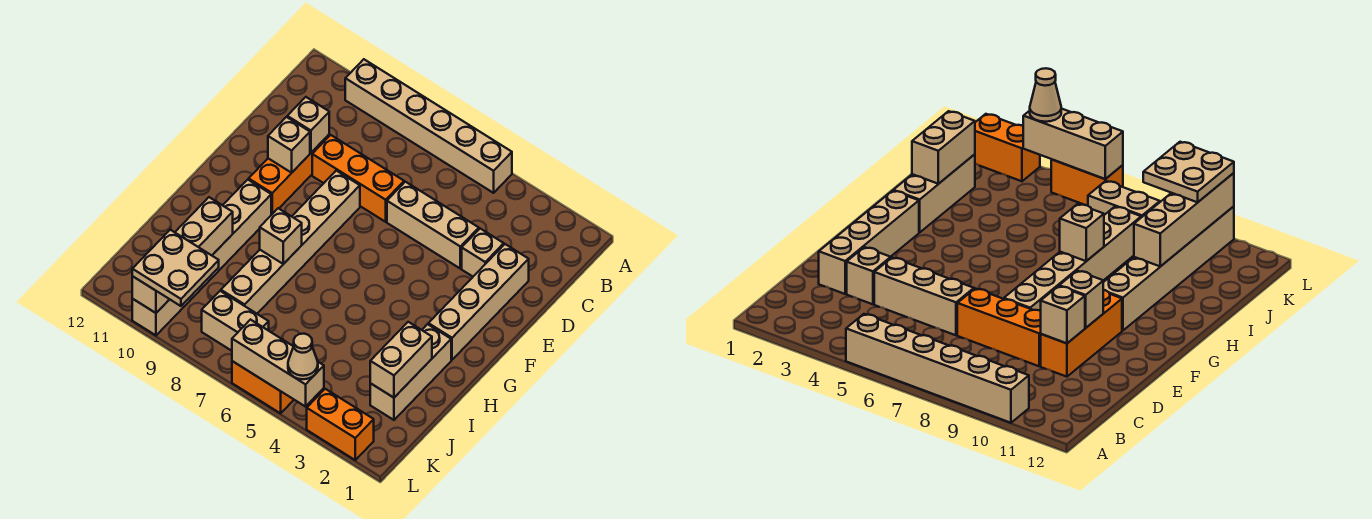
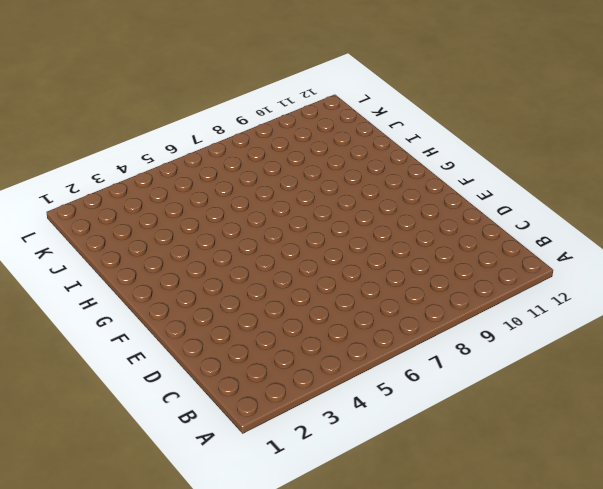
none -> tan 1x6 brick [345,59,512,193]
none -> tan 1x4 brick [428,244,529,360]
none -> tan 1x1 brick [462,229,504,276]

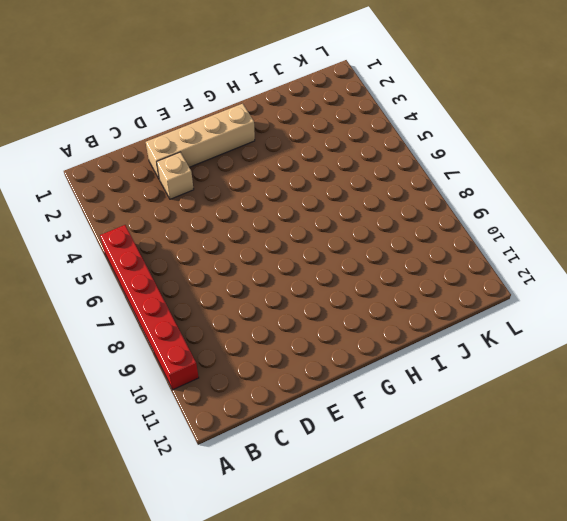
red 1x6 brick [100,225,199,390] -> tan 1x6 brick [345,59,512,193]
none -> tan 1x3 brick [387,182,479,268]
none -> orange 1x3 brick [312,135,404,222]
none -> orange 1x3 brick [249,135,329,215]

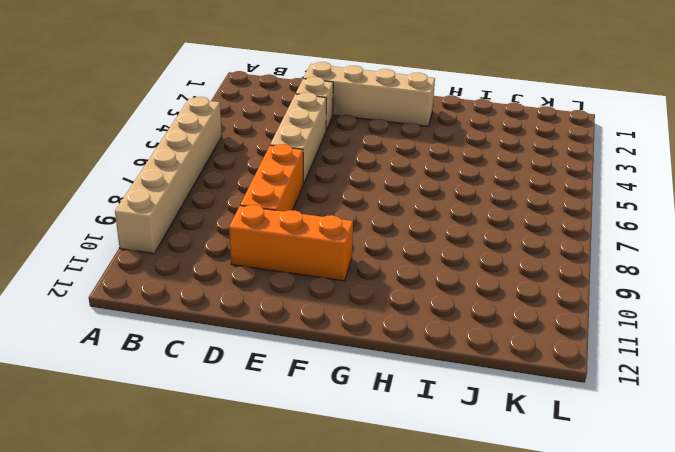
none -> tan 1x6 brick [221,171,360,314]
none -> tan 1x6 brick [132,180,271,335]
none -> tan 1x3 brick [370,324,451,420]

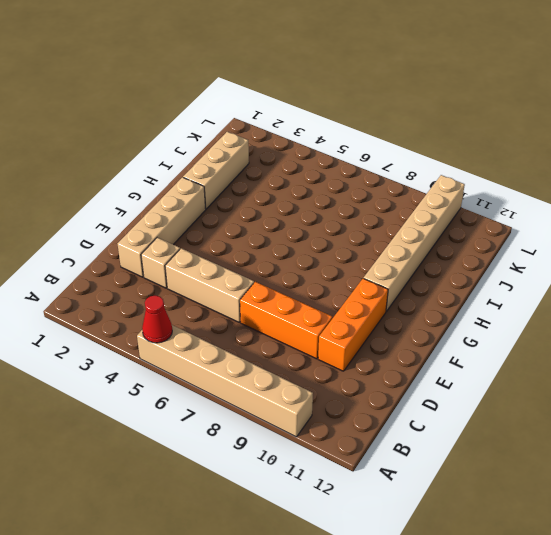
red 1x1 cone [142,296,172,343] -> none
none -> tan 1x6 brick [221,171,360,314]
none -> tan 1x2 brick [202,291,269,351]
none -> orange 1x2 brick [307,389,374,460]

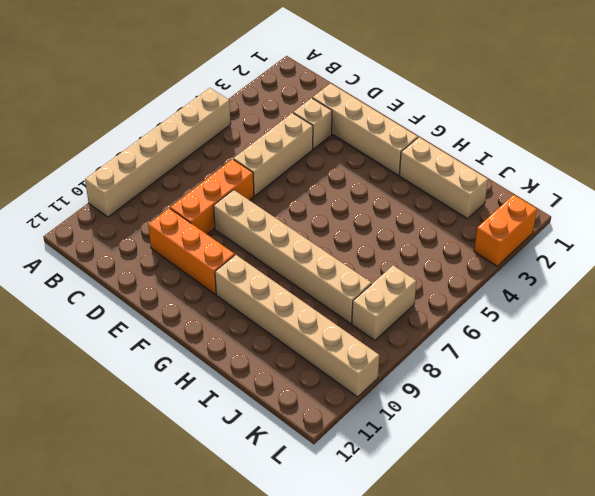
none -> orange 1x2 brick [232,361,294,413]
none -> tan 1x1 brick [287,97,329,153]
none -> tan 1x1 brick [268,117,310,173]

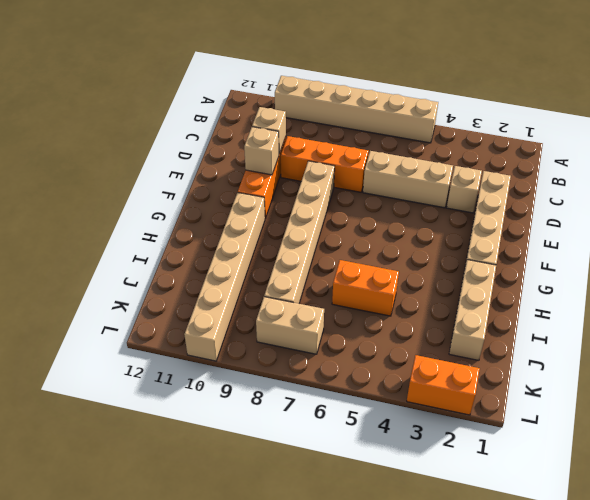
orange 1x2 brick [332,260,399,316] -> orange 1x2 brick moved to [232,361,294,413]
none -> tan 1x1 brick [260,208,302,264]
none -> tan 1x2 brick [370,322,432,398]
none -> tan 1x4 brick [132,197,233,313]

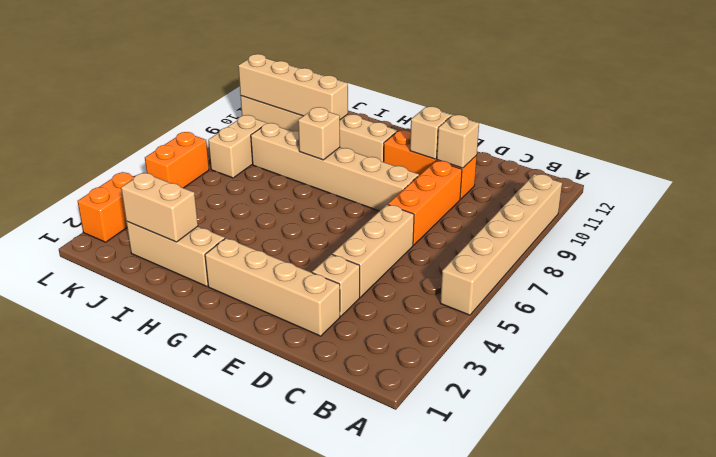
none -> tan 1x3 brick [232,320,324,407]
none -> tan 2x2 plate [132,230,219,306]
none -> tan 1x1 cone [288,334,318,379]

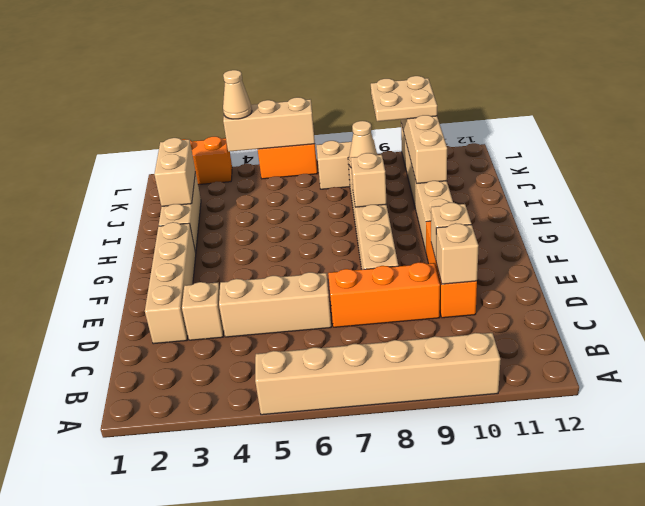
tan 1x1 cone [349,121,377,167] -> none

